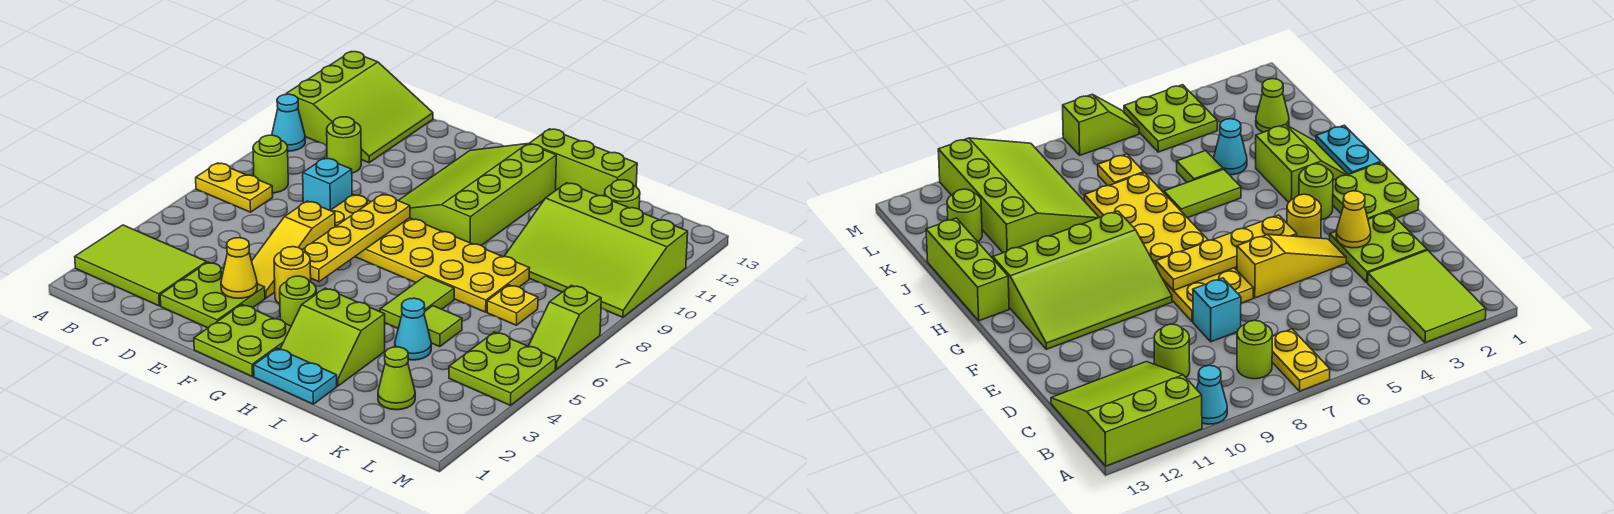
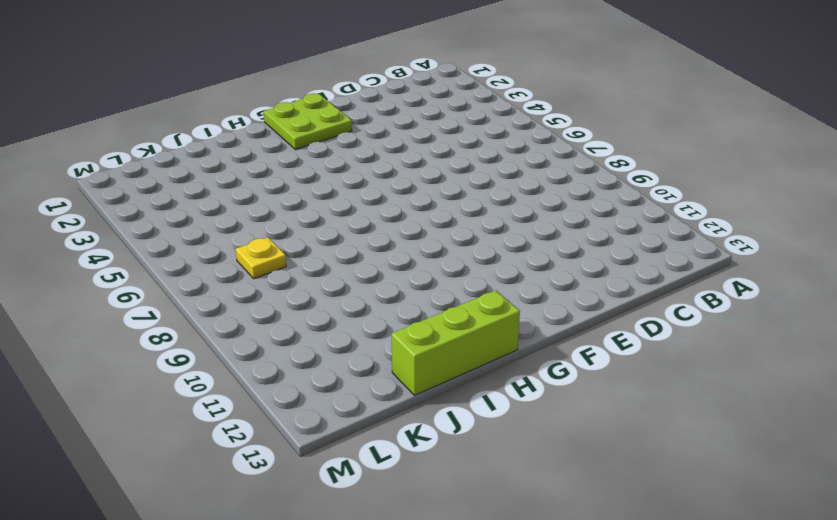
none -> lime 2x3 tile [75,225,207,306]
none -> yellow 1x2 plate [196,163,273,212]
none -> cyan 1x1 cone [272,94,305,151]

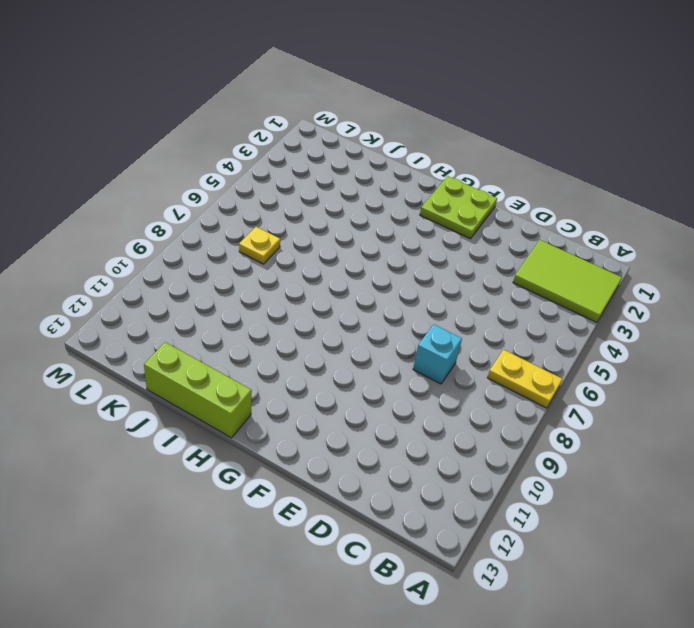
none -> cyan 1x1 cone [272,94,305,151]
none -> lime 3x3 slope [286,52,433,163]
none -> lime 1x1 round brick [253,135,288,193]

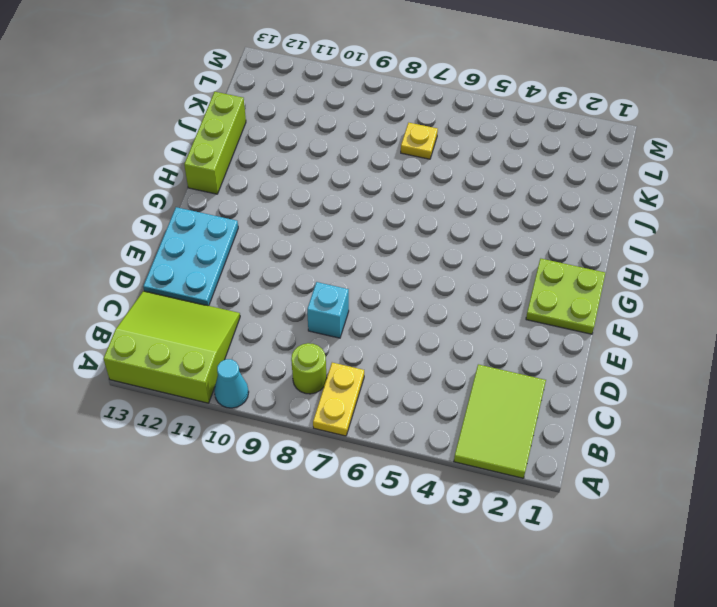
cyan 2x3 plate [143,207,238,306] -> lime 3x4 slope [398,144,556,246]
none -> lime 1x1 round brick [327,117,361,173]
none -> lime 2x2 plate [160,262,265,328]
none -> yellow 1x3 slope [252,201,335,298]

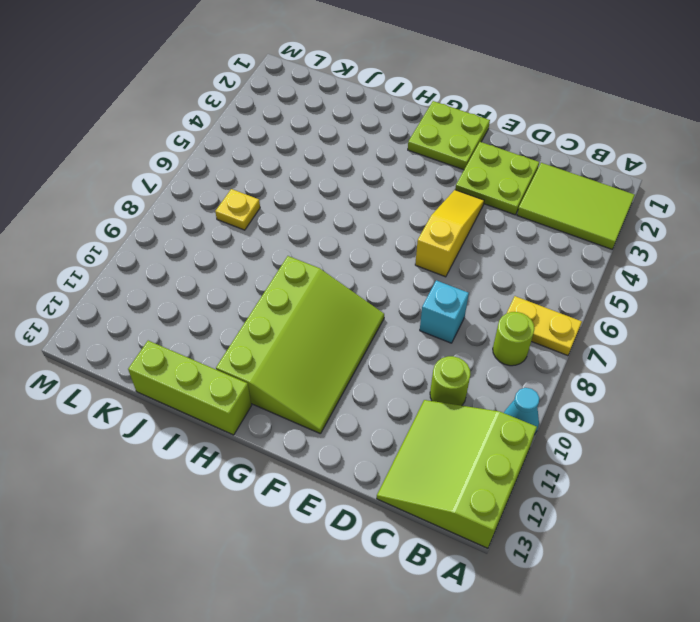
none -> yellow 2x6 plate [330,195,530,312]
none -> yellow 1x1 round brick [274,247,311,304]
none -> lime 1x1 round brick [280,276,316,326]

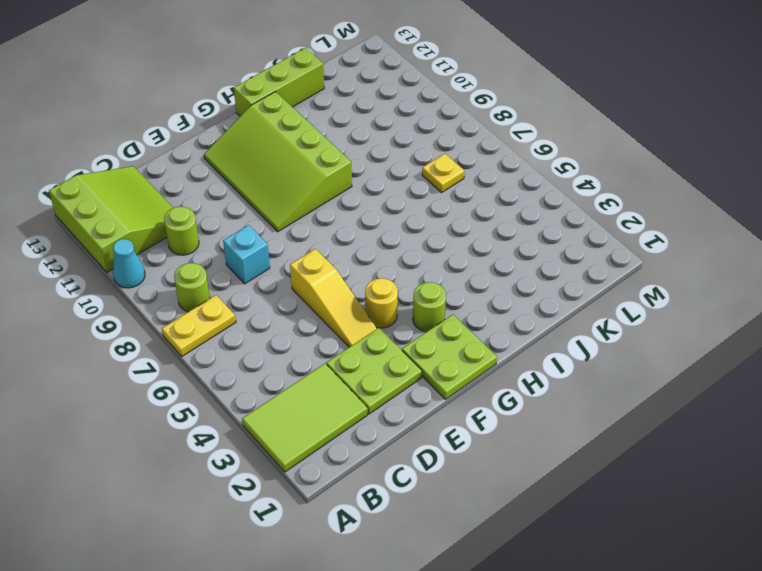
none -> yellow 2x6 plate [330,195,530,312]
none -> cyan 1x2 plate [254,348,337,404]
none -> lime 2x2 slope [280,288,385,386]

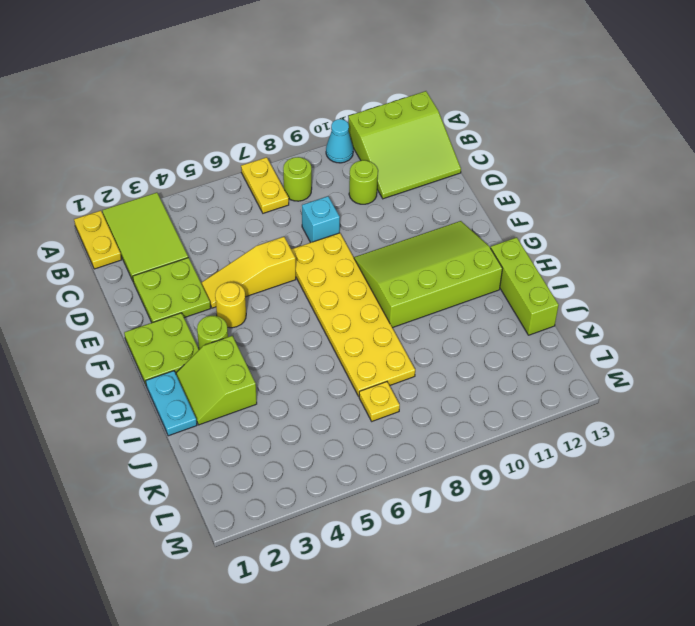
yellow 1x2 plate [74,211,121,269] -> none
none -> lime 1x2 tile [380,276,454,328]
none -> cyan 1x1 cone [395,298,431,360]
none -> lime 1x1 tile [424,306,462,347]

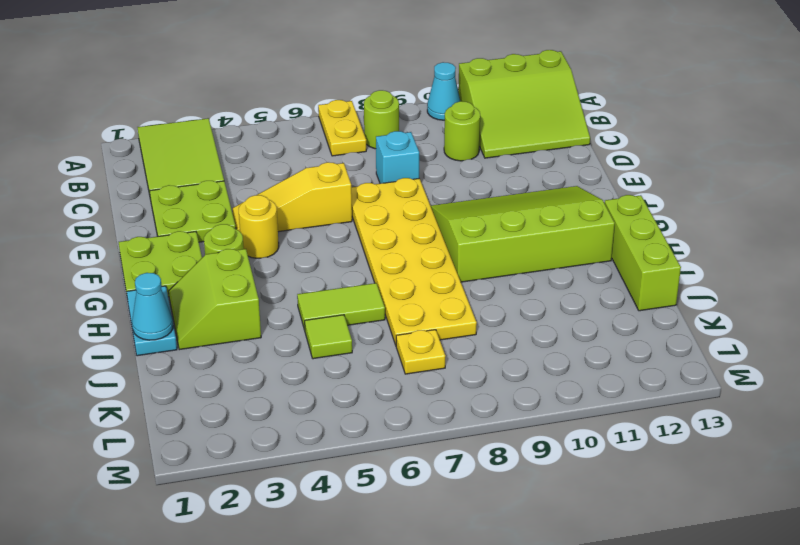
cyan 1x1 cone [132,273,173,340] -> cyan 1x1 cone moved to [395,298,431,360]
none -> lime 3x4 slope [504,183,688,317]
none -> lime 1x1 cone [378,347,415,410]
none -> lime 1x1 round brick [605,180,640,209]

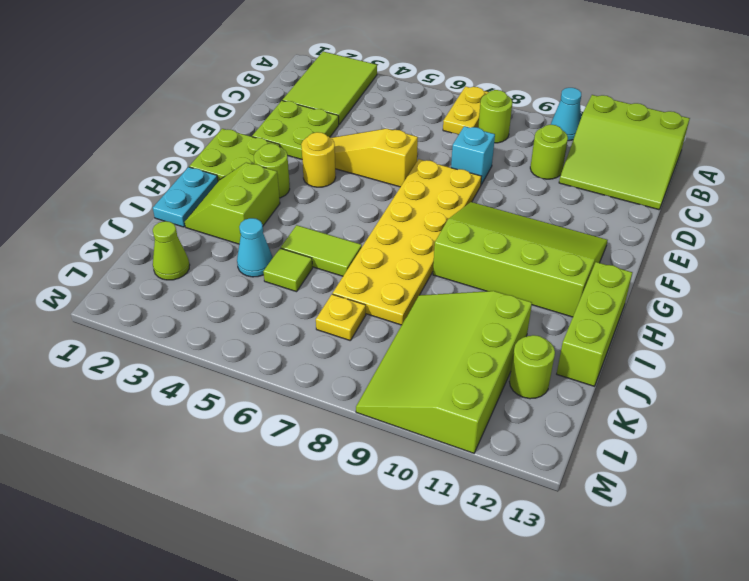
none -> lime 2x2 plate [449,332,556,405]
none -> lime 1x2 slope [529,285,601,369]
none -> yellow 1x1 cone [221,238,257,298]

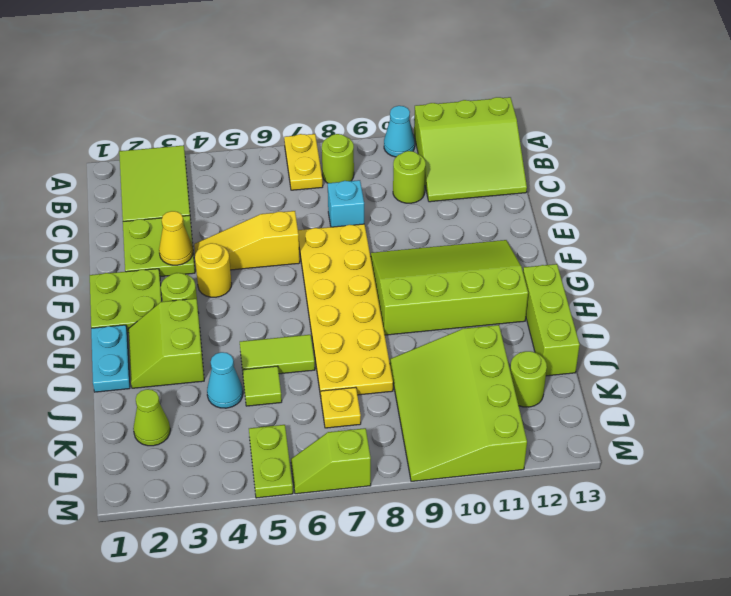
lime 1x2 plate [249,425,293,498] -> lime 2x2 plate [449,332,556,405]
none -> yellow 1x4 plate [302,194,410,282]

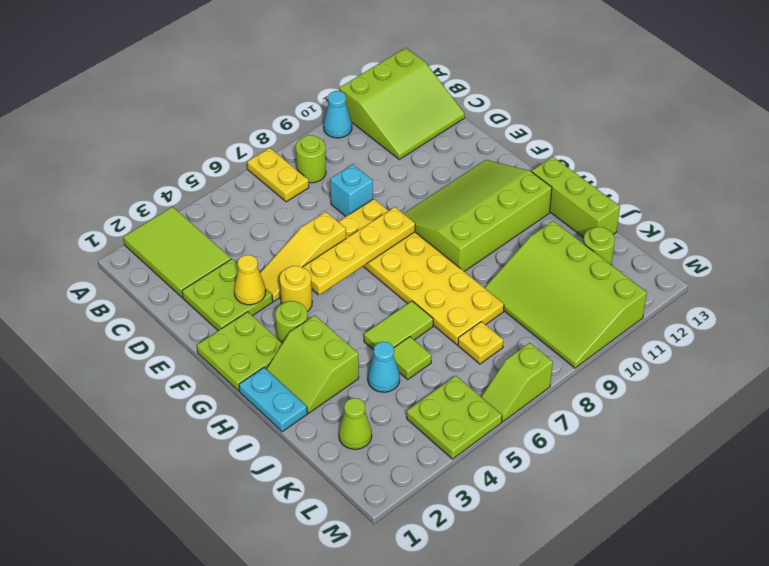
none -> lime 1x1 round brick [327,117,361,173]

